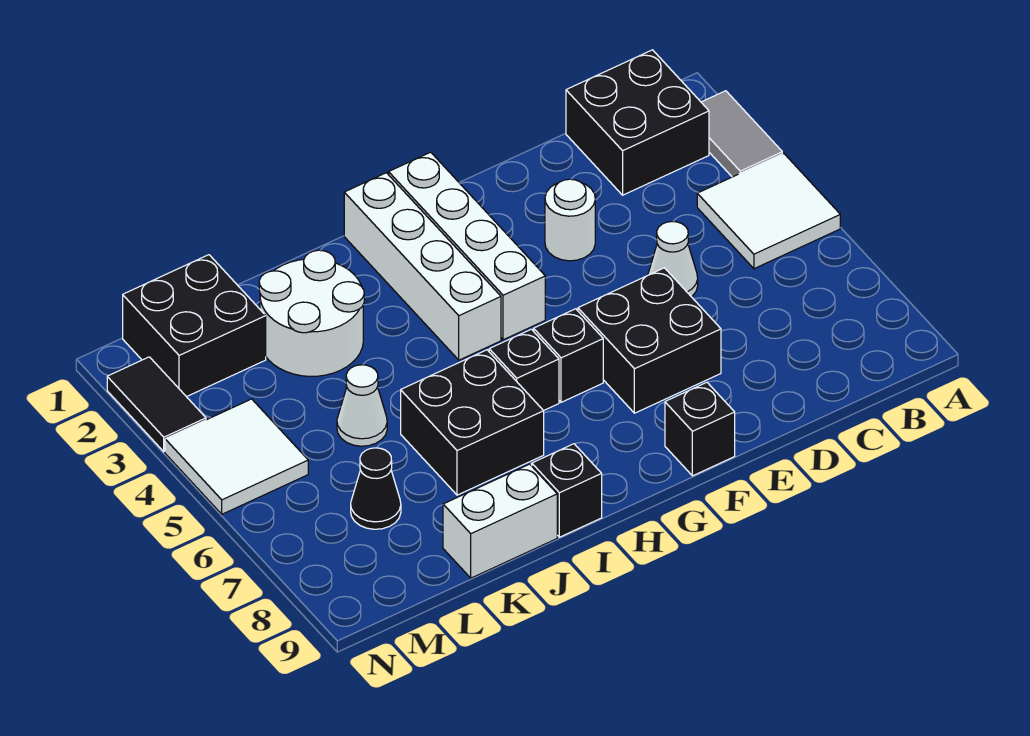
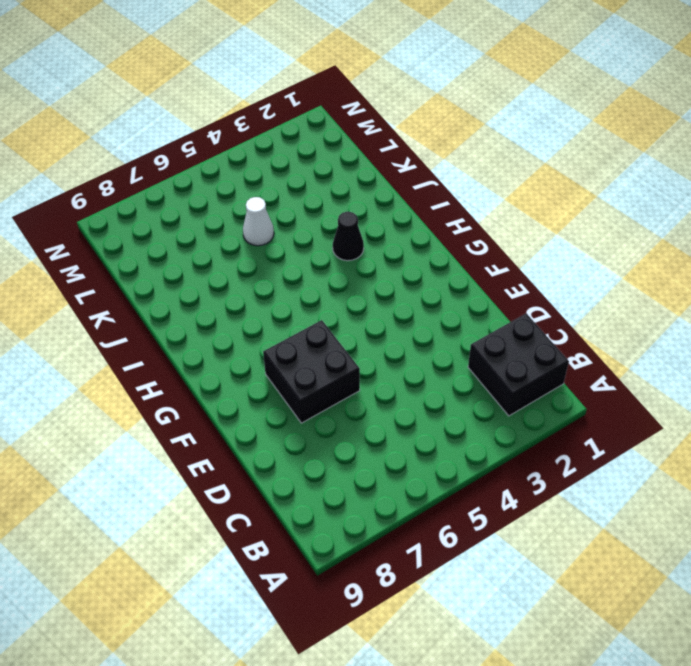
black 1x1 cone [333,212,364,261] -> black 1x1 cone moved to [351,448,401,529]
none -> grey 1x2 tile [701,91,782,177]
none -> white 2x2 tile [697,153,840,269]
none -> white 1x1 cone [648,221,698,297]

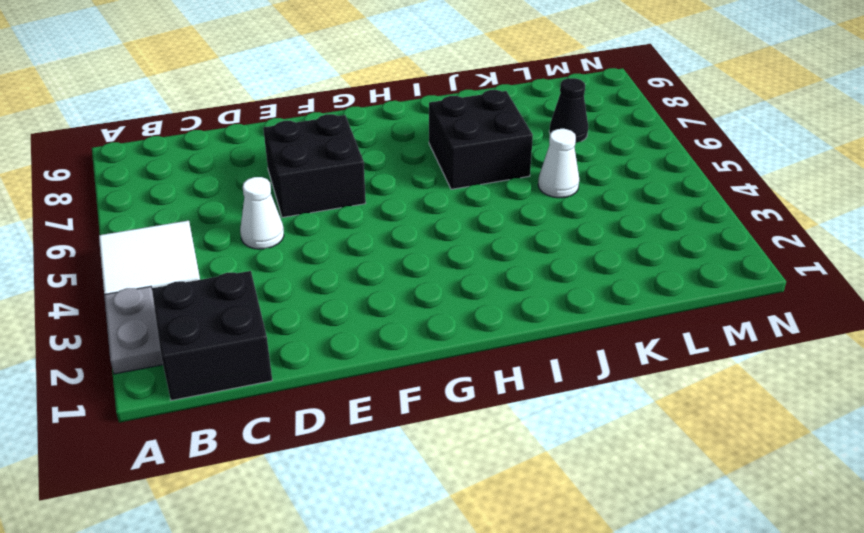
grey 1x2 plate [104,287,163,374] -> grey 1x2 tile [701,91,782,177]
none -> white 1x1 round brick [545,179,595,261]
none -> black 1x1 brick [665,382,735,476]
none -> white 1x4 brick [389,152,545,340]

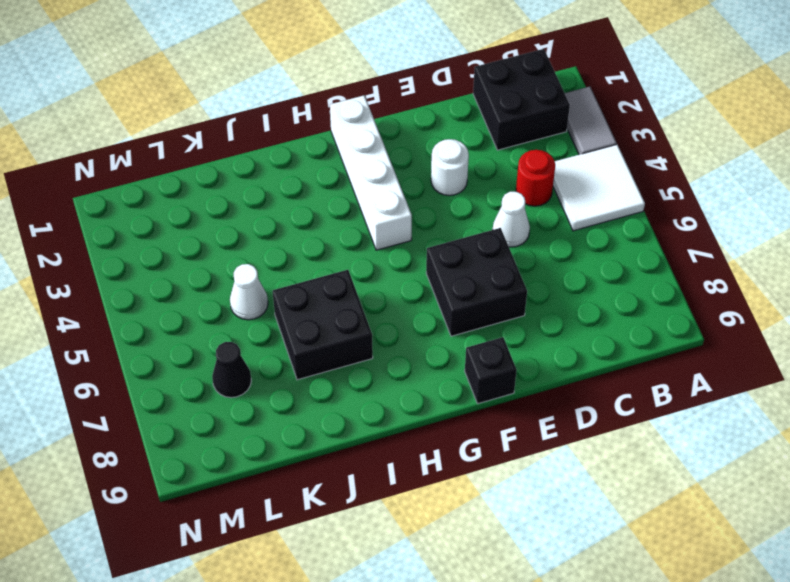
red 1x1 round brick [516,150,555,206] -> none
none -> black 1x1 brick [534,309,603,402]
none -> white 1x4 brick [344,173,501,360]
none -> black 1x1 brick [489,329,559,411]

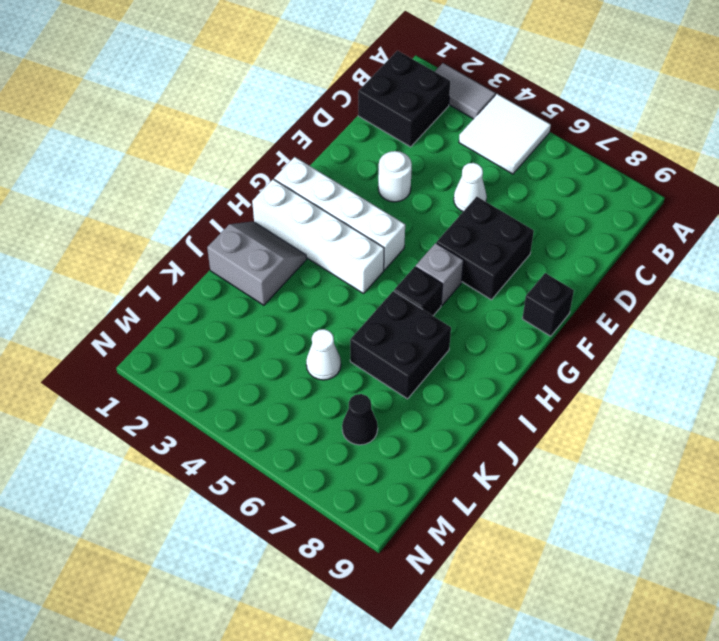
grey 1x1 brick [416,243,463,306] -> black 1x1 brick [534,309,603,402]
grey 2x2 slope [207,221,307,305] -> white 2x2 round brick [259,250,364,376]
none -> black 1x1 brick [532,444,602,537]
none -> white 1x2 brick [443,464,557,578]
none -> black 2x2 brick [123,255,266,397]

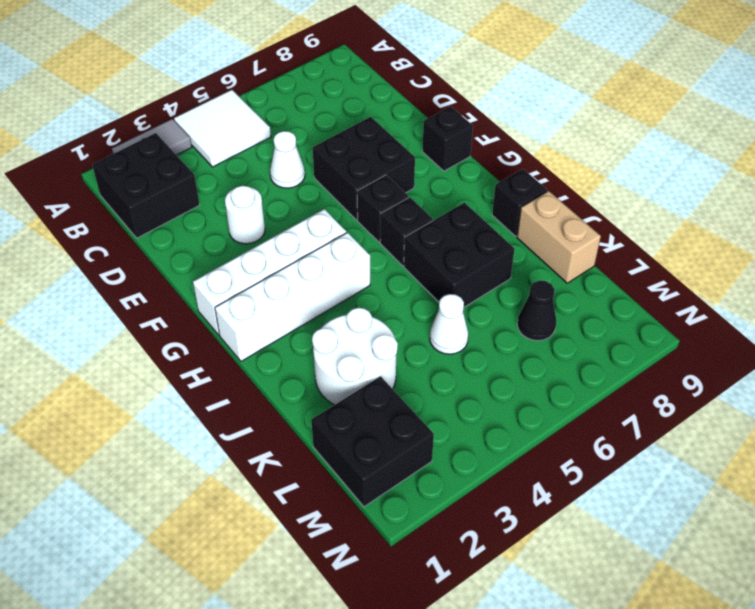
tan 1x2 brick [517,191,601,283] -> white 1x2 brick [443,464,557,578]
none -> white 2x2 tile [165,399,308,514]
none -> black 1x2 tile [107,357,206,452]

